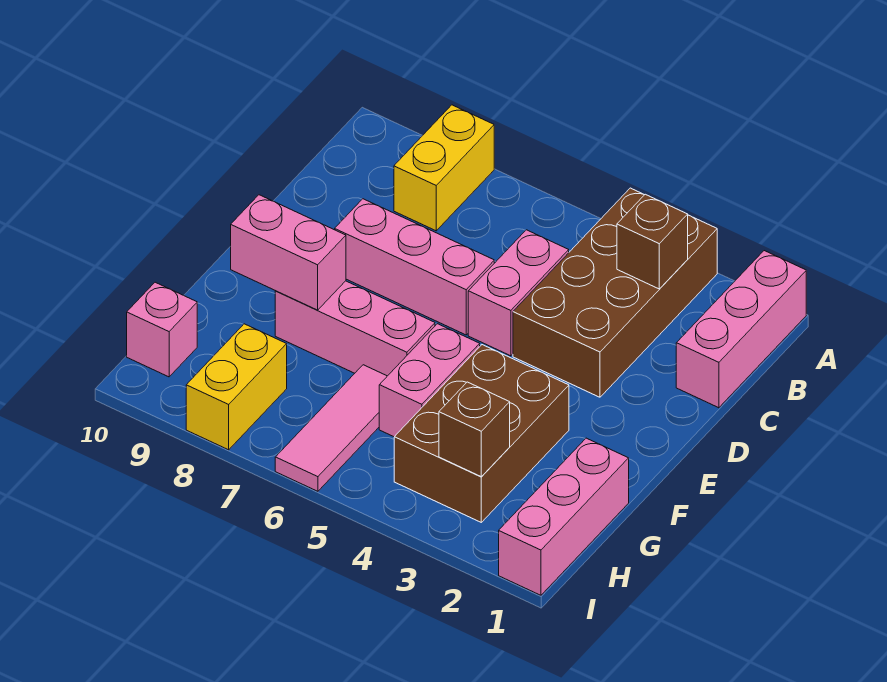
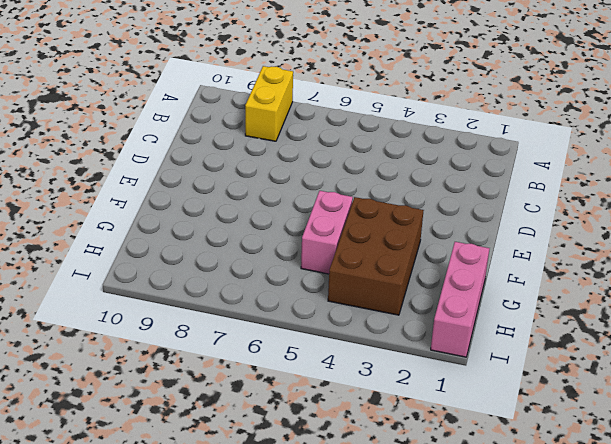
none -> pink 1x3 brick [676,251,806,408]
none -> brown 2x4 brick [513,188,717,397]
none -> pink 1x2 brick [468,230,569,356]

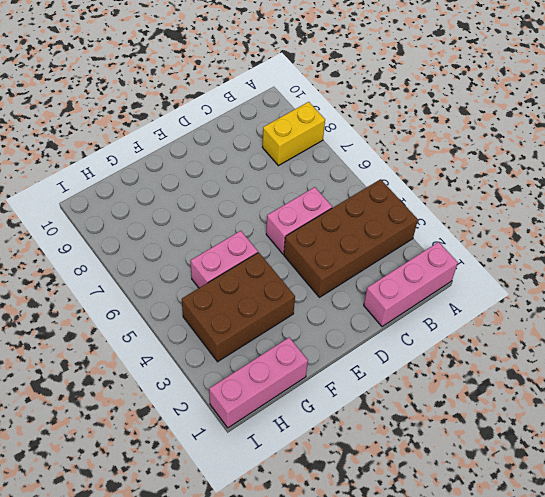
none -> pink 1x3 brick [335,199,494,335]
none -> pink 1x3 brick [275,281,435,376]
none -> pink 1x3 tile [275,365,387,491]

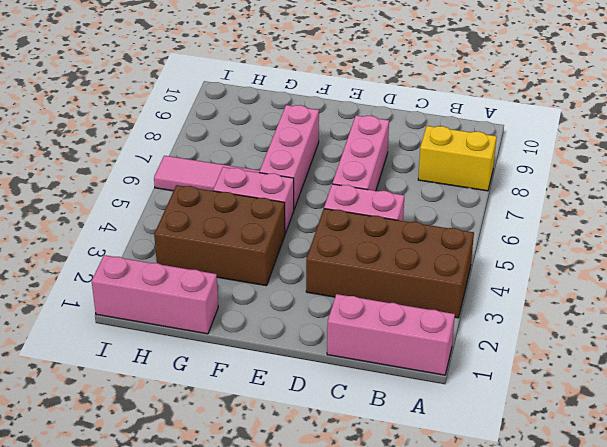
none -> yellow 1x2 brick [186,324,287,450]
none -> pink 1x1 brick [127,282,197,377]
none -> brown 1x1 brick [617,194,688,289]

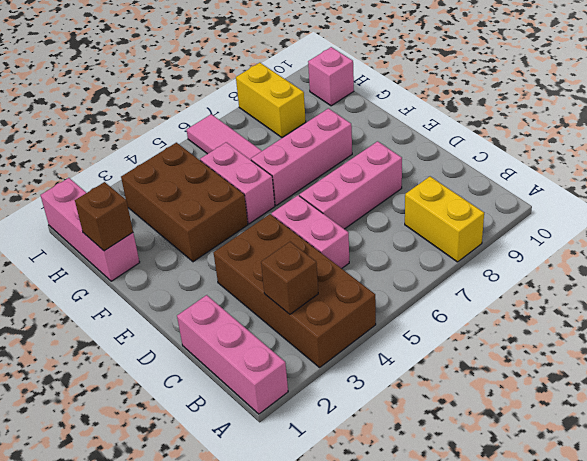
brown 1x1 brick [75,182,133,251] -> brown 1x1 brick moved to [439,382,510,476]
none -> pink 1x2 brick [231,195,346,310]

